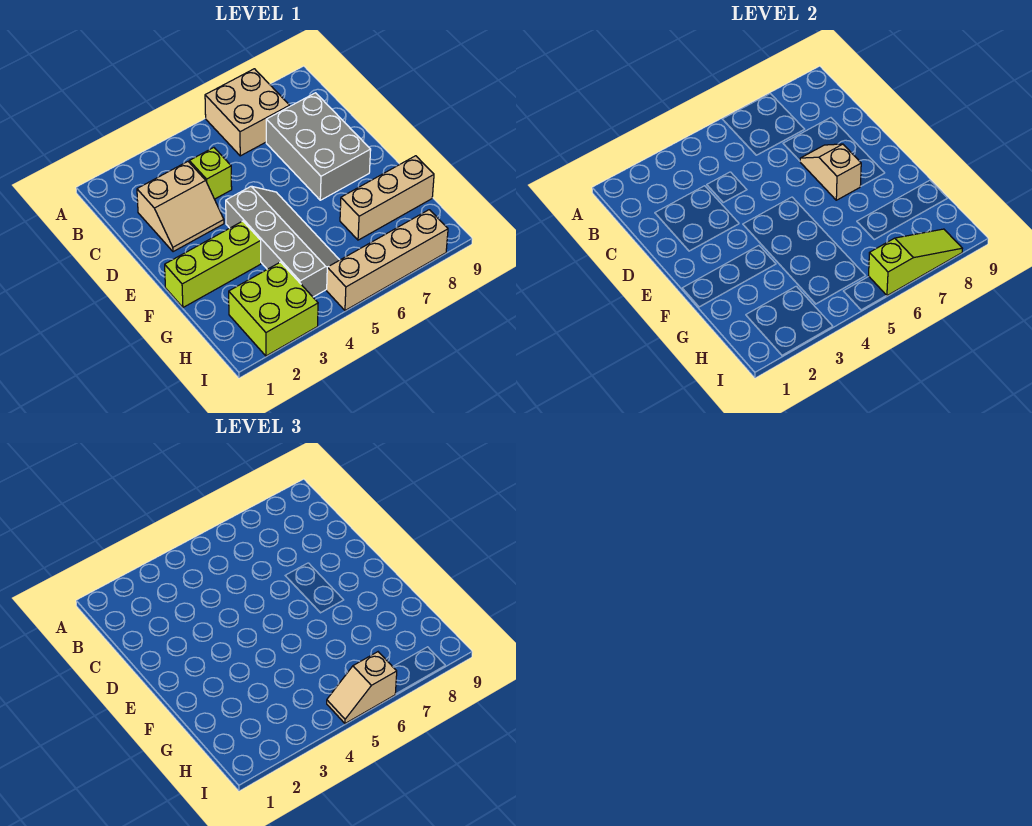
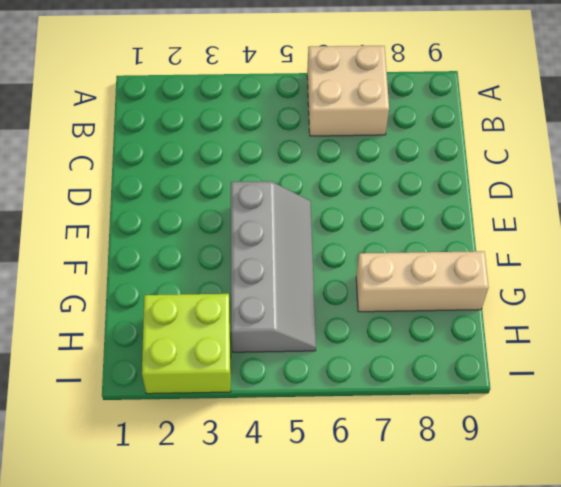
none -> tan 2x2 slope [137,162,224,252]
none -> lime 1x1 brick [189,148,232,199]
none -> grey 2x3 brick [266,93,371,200]

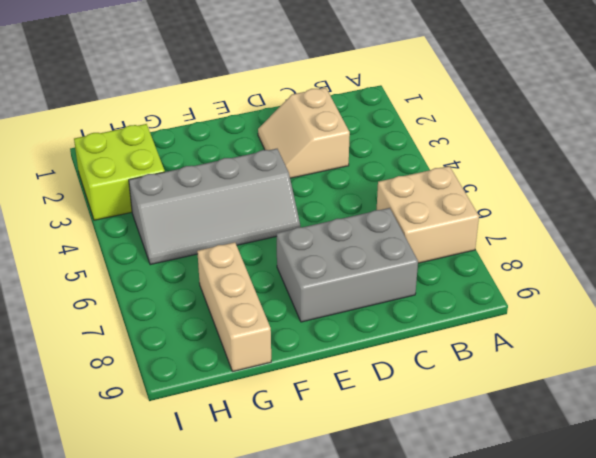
none -> lime 1x1 brick [189,148,232,199]
none -> lime 1x3 brick [165,221,261,307]
none -> tan 1x4 brick [327,210,448,311]

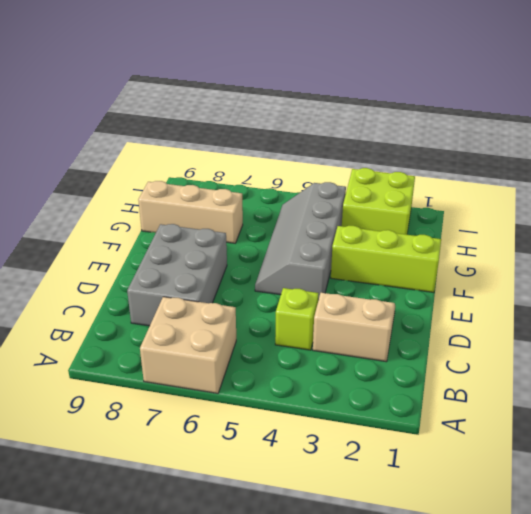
none -> tan 1x4 brick [327,210,448,311]
none -> tan 1x2 slope [800,144,861,200]
none -> lime 1x3 slope [869,229,962,296]

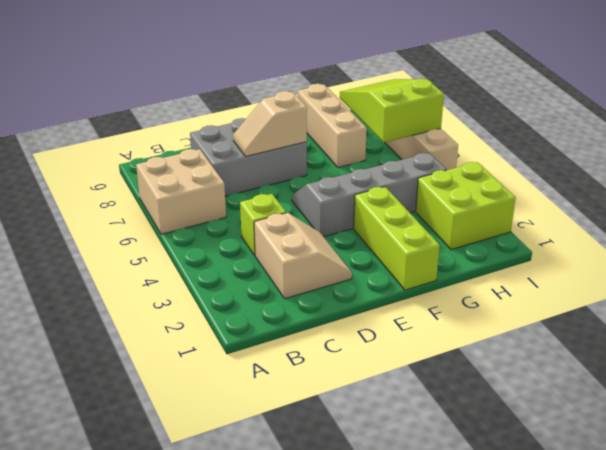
lime 2x3 slope [340,79,444,142] -> lime 1x3 slope [869,229,962,296]
none -> tan 1x2 slope [327,652,397,724]

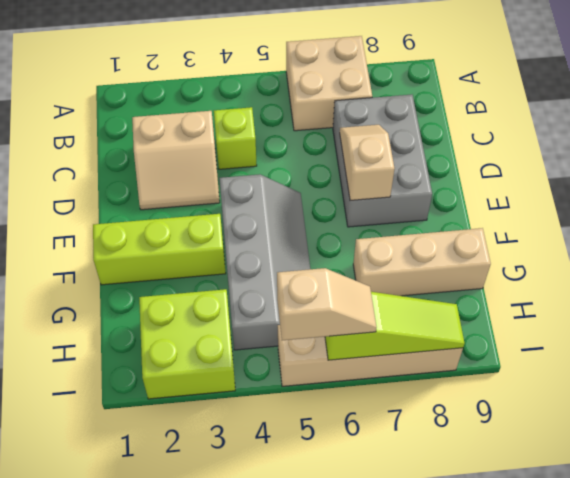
tan 1x2 slope [277,268,376,340] -> tan 1x2 slope turned to [327,652,397,724]

